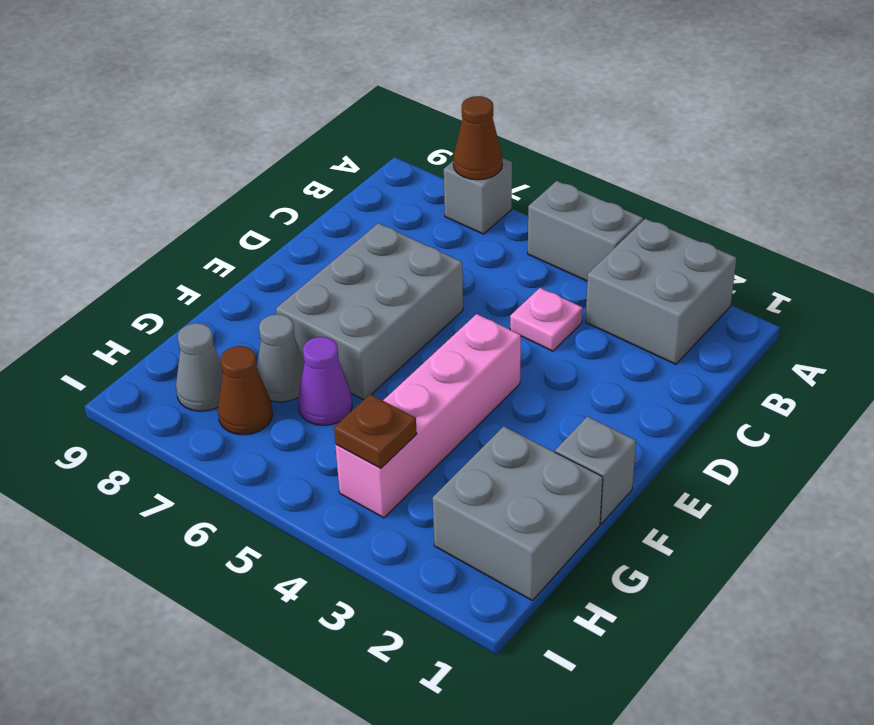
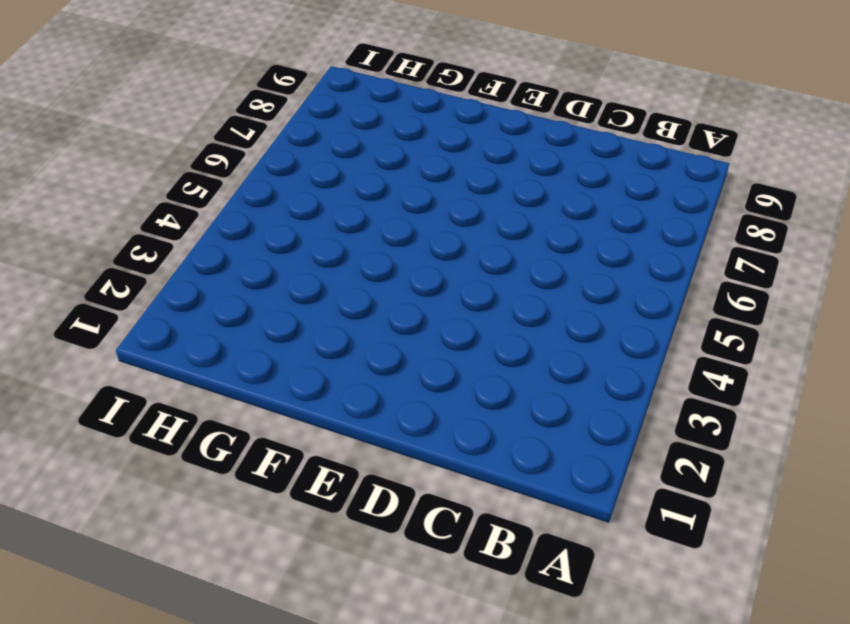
none -> grey 2x2 brick [586,219,736,364]
none -> grey 1x2 brick [528,181,643,281]
none -> grey 1x1 brick [444,158,512,234]

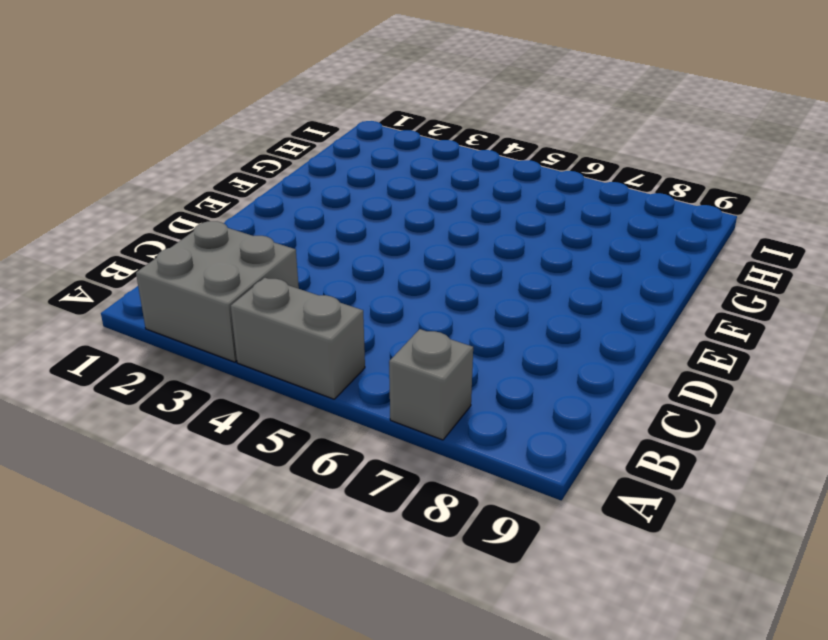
none -> pink 1x1 plate [510,288,583,351]
none -> grey 2x3 brick [276,223,463,400]
none -> pink 1x4 brick [335,314,521,518]

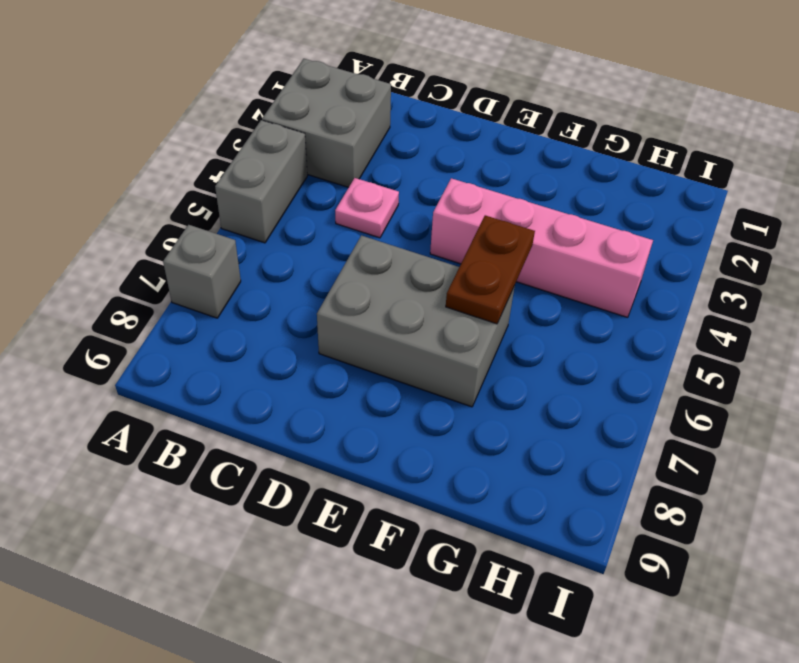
brown 1x2 plate [446,215,535,324] -> none
none -> grey 1x1 brick [555,416,636,524]
none -> grey 2x2 brick [433,426,603,601]
none -> purple 1x1 cone [298,337,352,425]

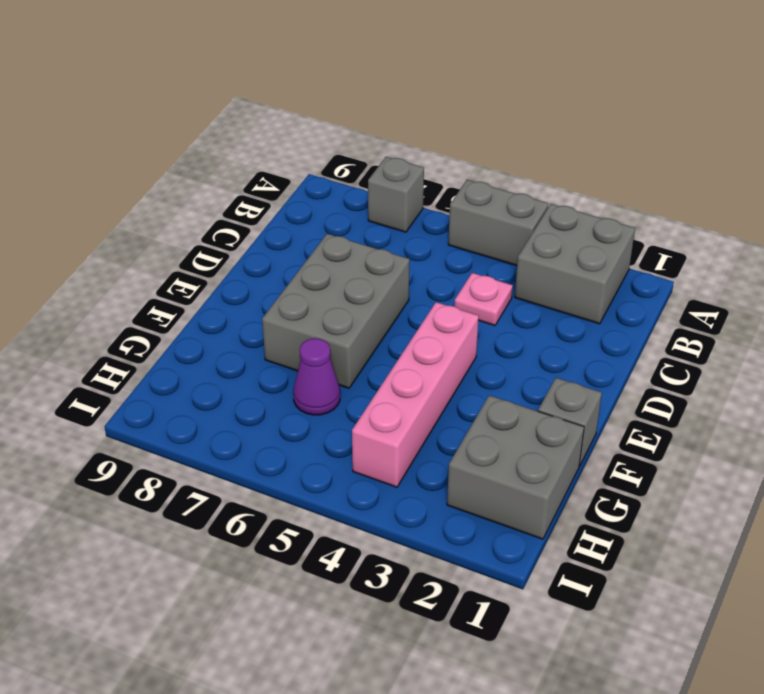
none -> grey 1x1 cone [256,314,305,402]
none -> brown 1x1 cone [218,346,273,435]
none -> grey 1x1 cone [176,323,223,411]

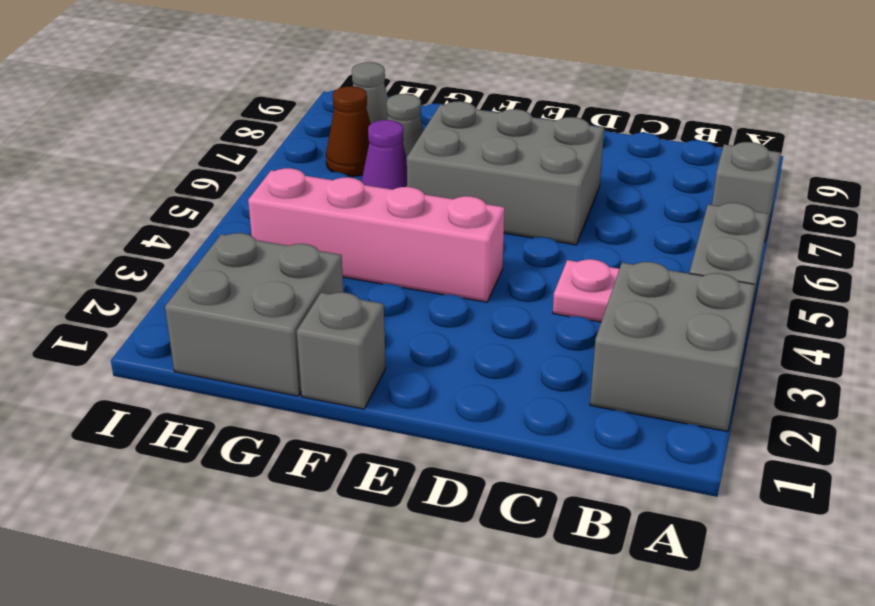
none -> brown 1x1 cone [453,96,502,180]
none -> brown 1x1 plate [334,394,417,468]

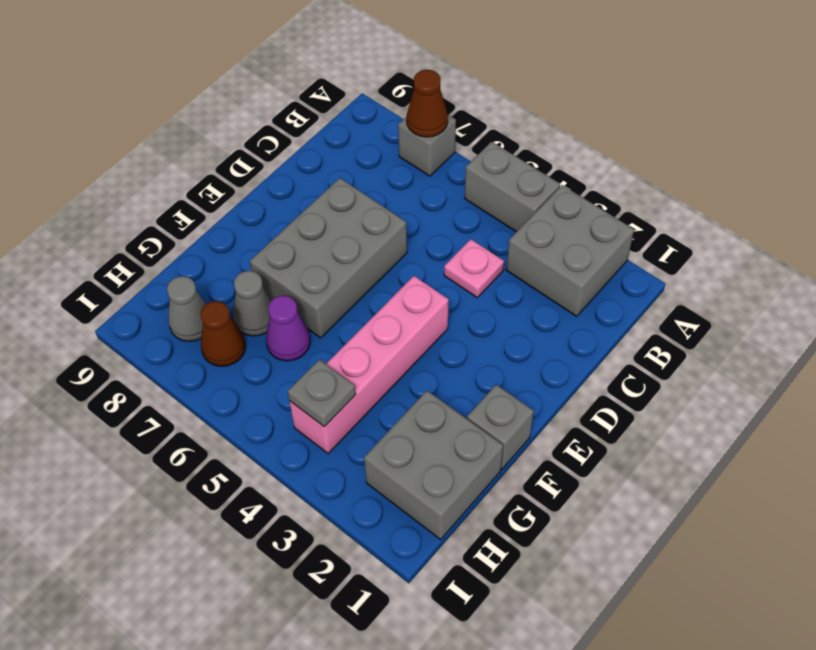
grey 1x1 plate [288,359,356,427] -> brown 1x1 plate [334,394,417,468]

